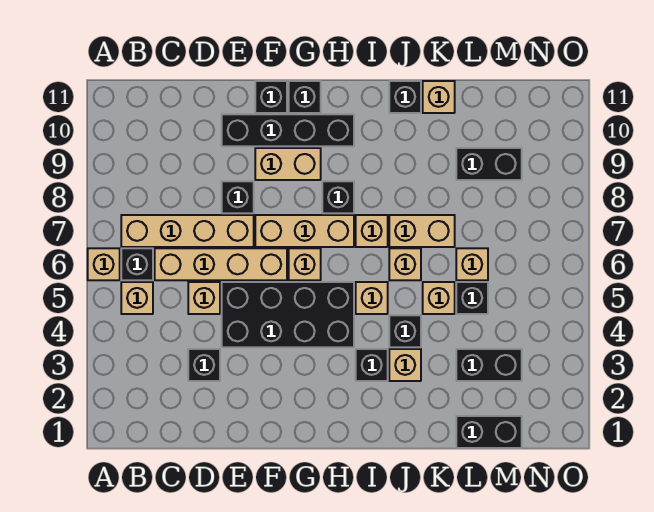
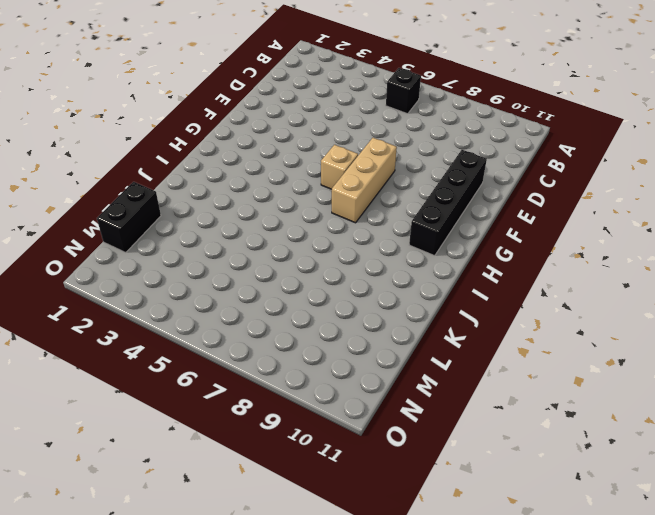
none -> tan 1x1 brick [88,248,120,280]
none -> tan 1x1 brick [121,282,153,314]
none -> tan 1x4 brick [121,215,254,247]
none -> tan 1x4 brick [155,248,287,280]

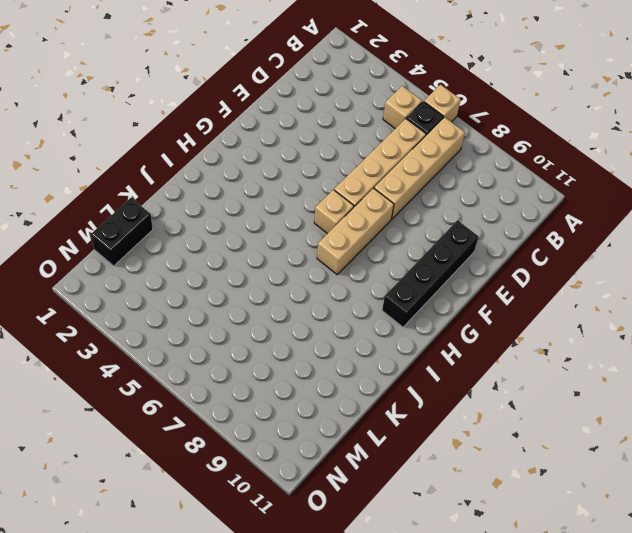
none -> black 1x1 brick [188,349,220,381]
none -> tan 1x1 brick [188,282,220,314]
none -> black 2x4 brick [222,282,354,347]
none -> black 1x1 brick [222,181,254,213]

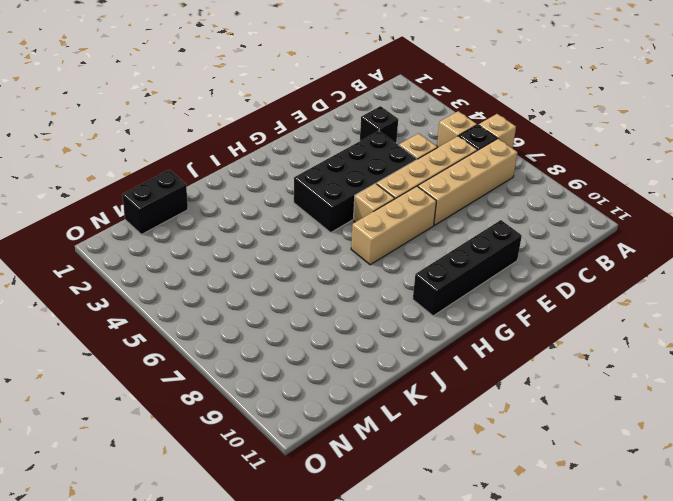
none -> black 1x1 brick [222,181,254,213]
none -> tan 1x2 brick [255,148,321,180]
none -> black 1x1 brick [255,81,287,113]
none -> black 1x1 brick [289,81,321,113]

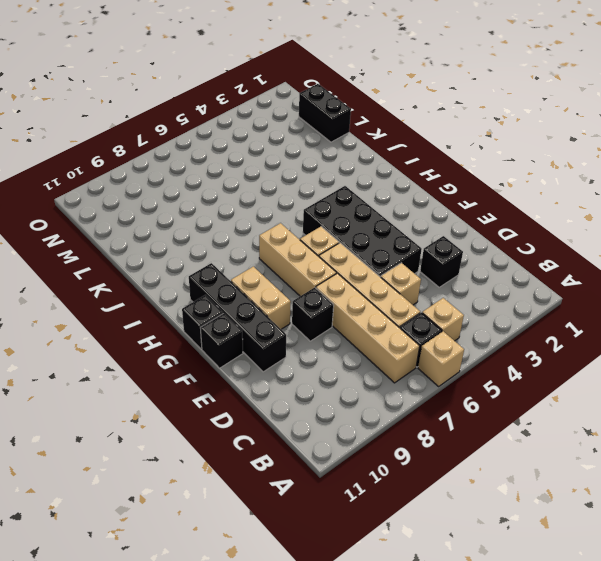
none -> black 1x1 brick [322,181,354,213]
none -> black 1x1 brick [356,349,388,381]
none -> tan 1x1 brick [356,282,388,314]
none -> tan 1x1 brick [356,215,388,247]

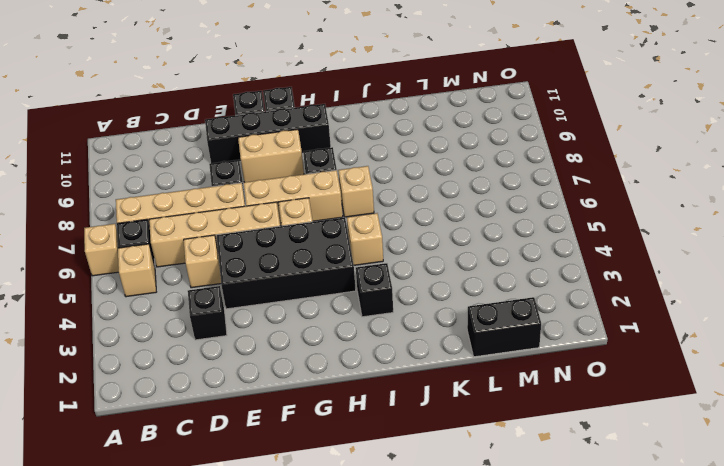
none -> tan 1x1 brick [389,349,421,381]
none -> black 1x1 brick [389,315,421,347]
none -> tan 1x1 brick [389,248,421,280]
none -> tan 1x2 brick [389,215,455,247]

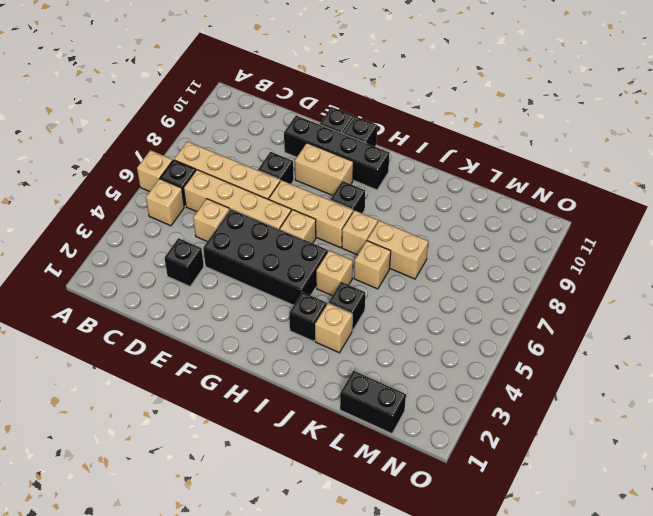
none -> black 1x1 brick [389,81,421,113]
none -> tan 1x1 brick [423,282,455,314]
none -> tan 1x1 brick [423,81,455,113]
none -> black 1x2 brick [456,349,522,381]

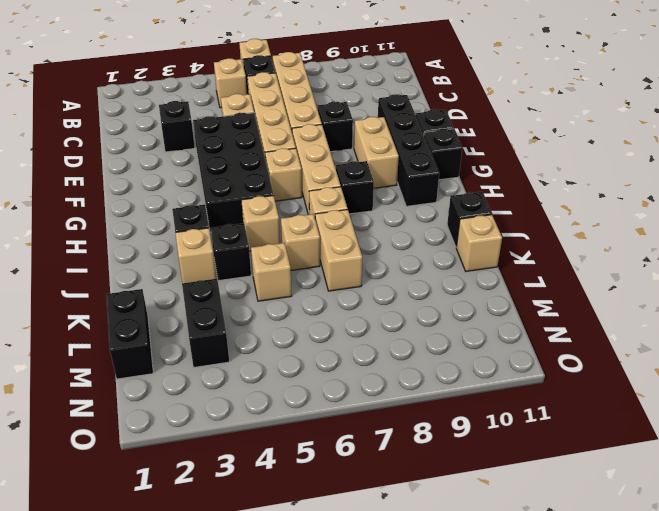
none -> black 1x1 brick [456,282,488,314]
none -> tan 1x1 brick [456,248,488,280]
none -> black 1x2 brick [456,148,522,180]

